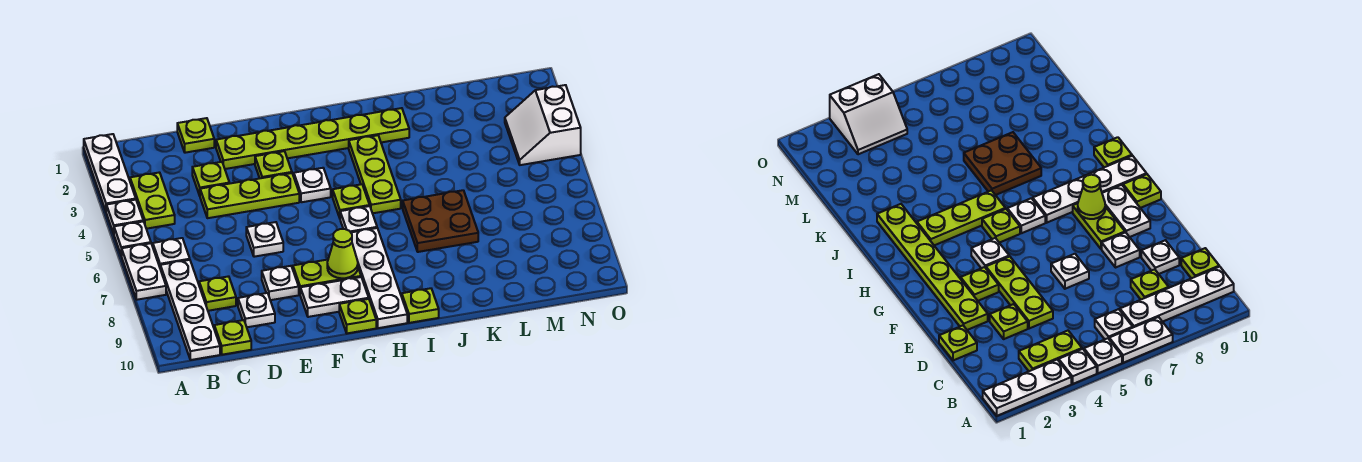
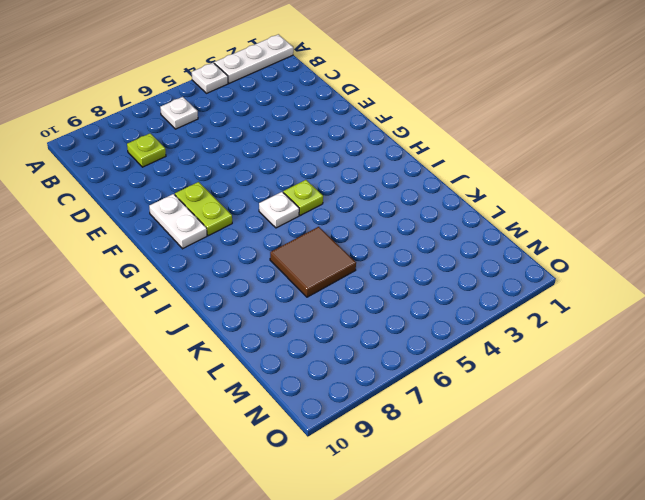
brown 2x2 tile [270,227,356,297] -> brown 2x2 plate [403,190,478,252]
none -> white 1x1 plate [114,221,151,256]
none -> white 1x2 plate [122,243,166,300]
none -> lime 1x2 plate [130,172,175,229]

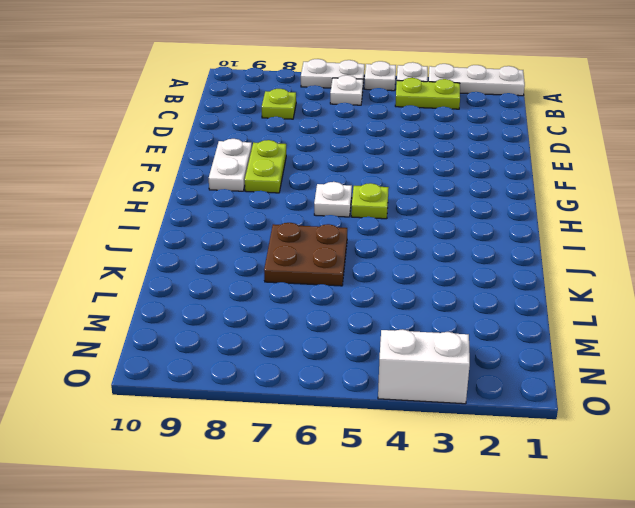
none -> white 1x4 plate [160,260,220,360]
none -> lime 1x1 plate [214,320,251,355]
none -> lime 1x1 plate [177,118,214,153]

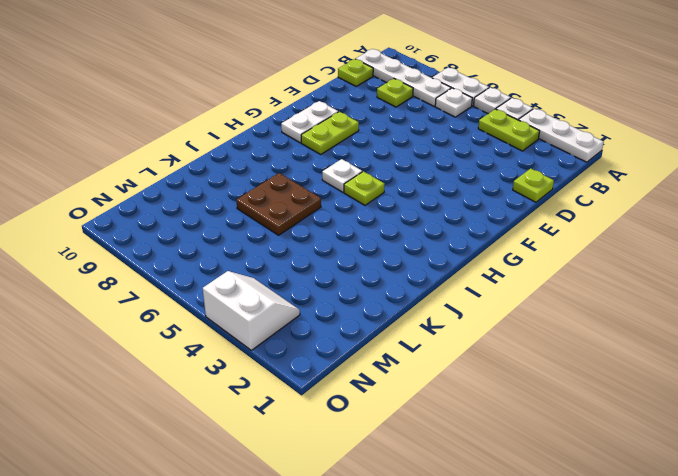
none -> lime 1x1 plate [192,162,229,196]
none -> lime 1x3 plate [200,173,299,218]
none -> white 1x1 plate [238,293,275,327]

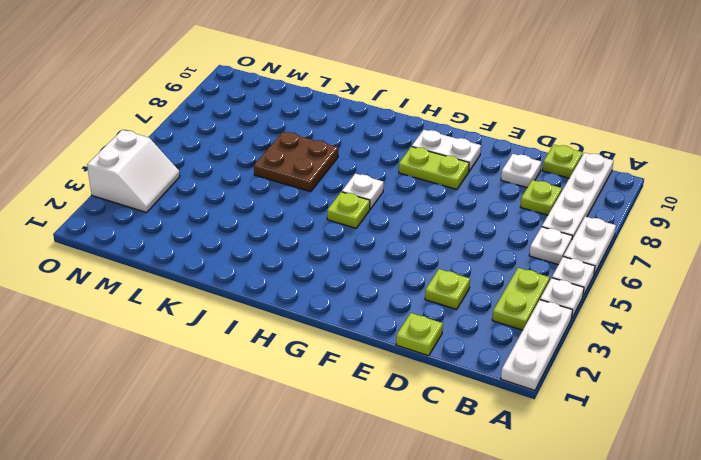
none -> lime 1x3 plate [200,173,299,218]
none -> lime 1x6 plate [216,108,409,169]
none -> white 1x1 plate [246,222,283,257]

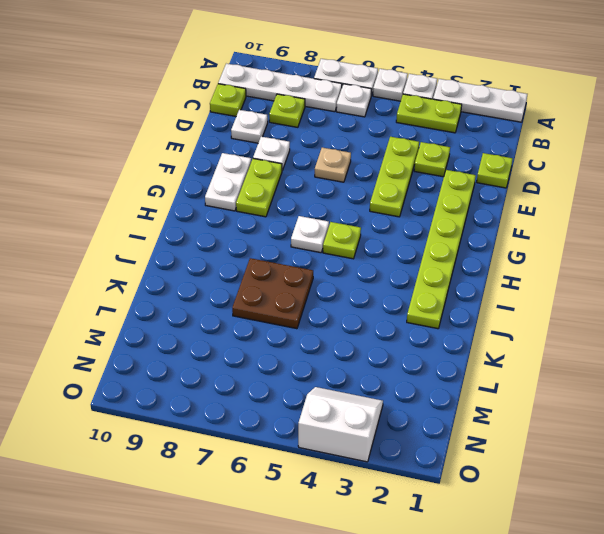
tan 1x1 plate [315,148,351,182] -> white 1x1 plate [246,222,283,257]
none -> lime 1x1 plate [255,151,292,178]
none -> white 1x1 plate [294,168,331,202]
none -> lime 1x1 plate [339,299,376,333]

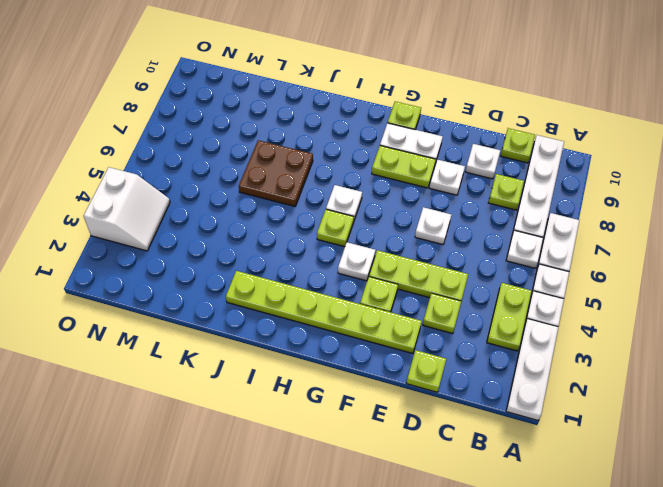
none -> white 1x4 plate [351,228,407,328]
none -> lime 1x3 plate [349,135,401,213]
none -> lime 1x1 plate [402,288,439,323]

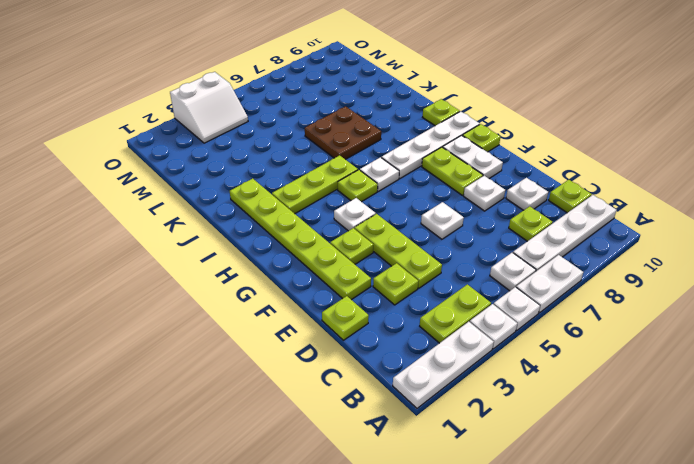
none -> lime 1x1 cone [327,229,358,278]

